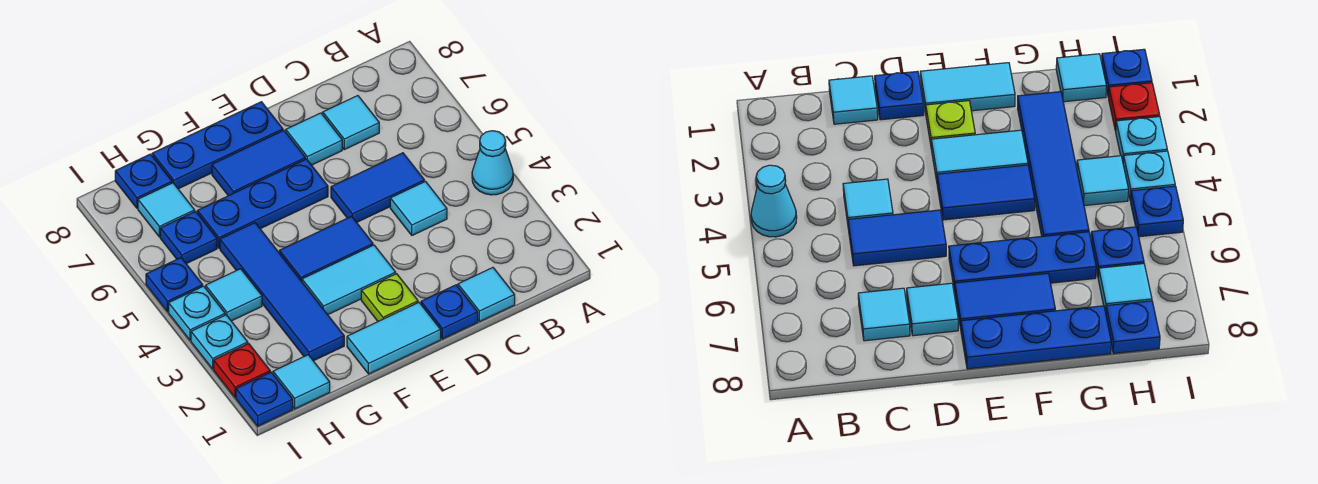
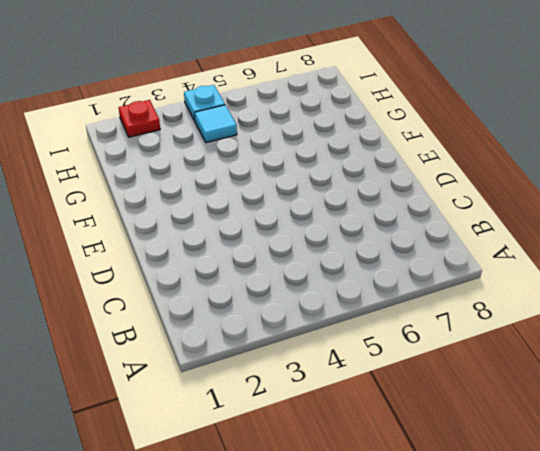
none -> cyan 1x1 cone [472,131,513,195]
none -> cyan 1x1 tile [458,268,515,322]
none -> cyan 1x1 tile [390,181,447,235]

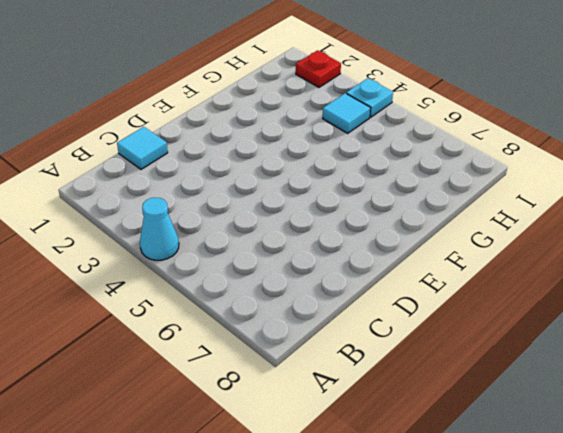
none -> cyan 1x1 tile [390,181,447,235]
none -> blue 1x2 tile [331,153,424,222]
none -> cyan 1x1 tile [323,96,379,150]

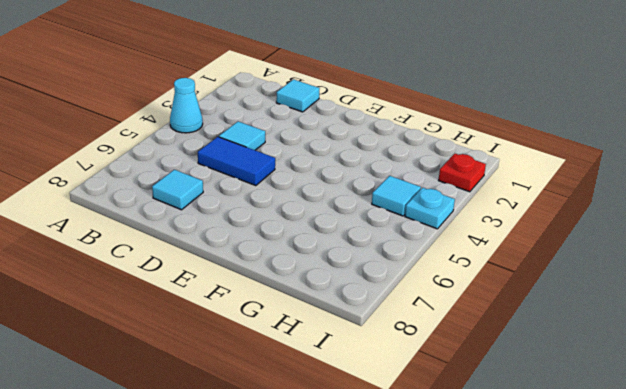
none -> blue 1x1 plate [421,285,478,339]
none -> cyan 1x1 tile [286,113,342,165]
none -> cyan 1x2 tile [347,303,441,374]

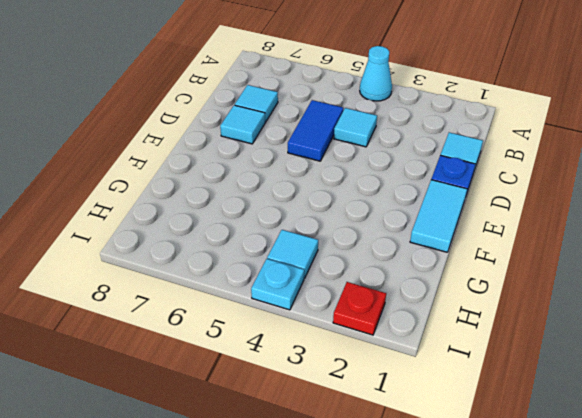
none -> lime 1x1 plate [361,274,418,321]
none -> cyan 1x2 tile [302,245,396,315]
none -> blue 1x2 tile [279,216,373,281]

